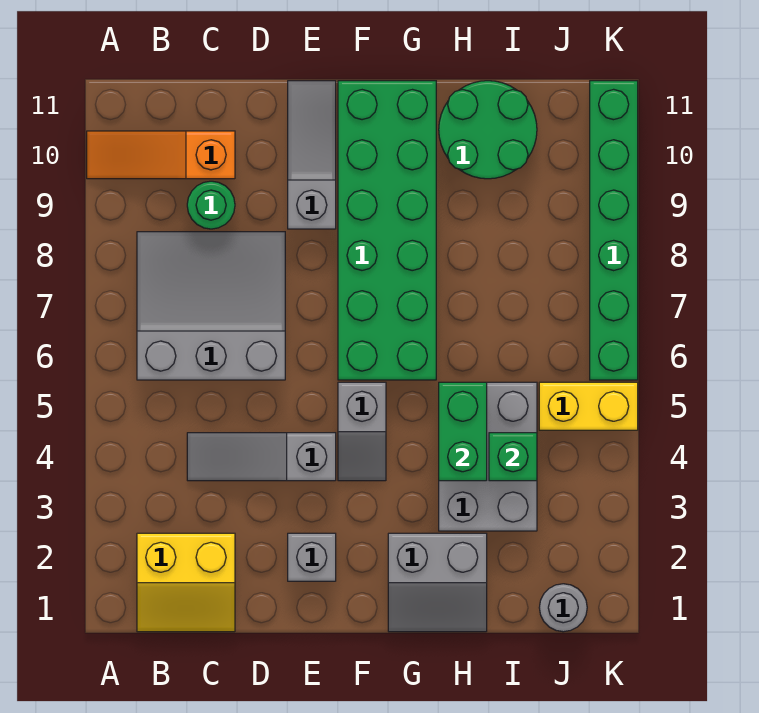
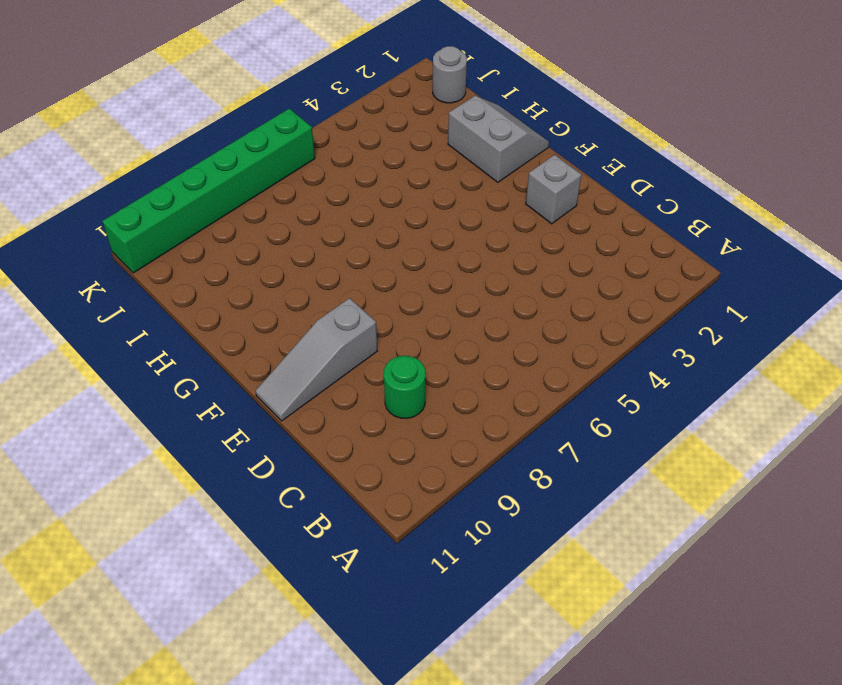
none -> orange 1x3 slope [87,131,235,179]
none -> yellow 2x2 slope [137,533,235,632]
none -> grey 3x3 slope [137,232,285,380]

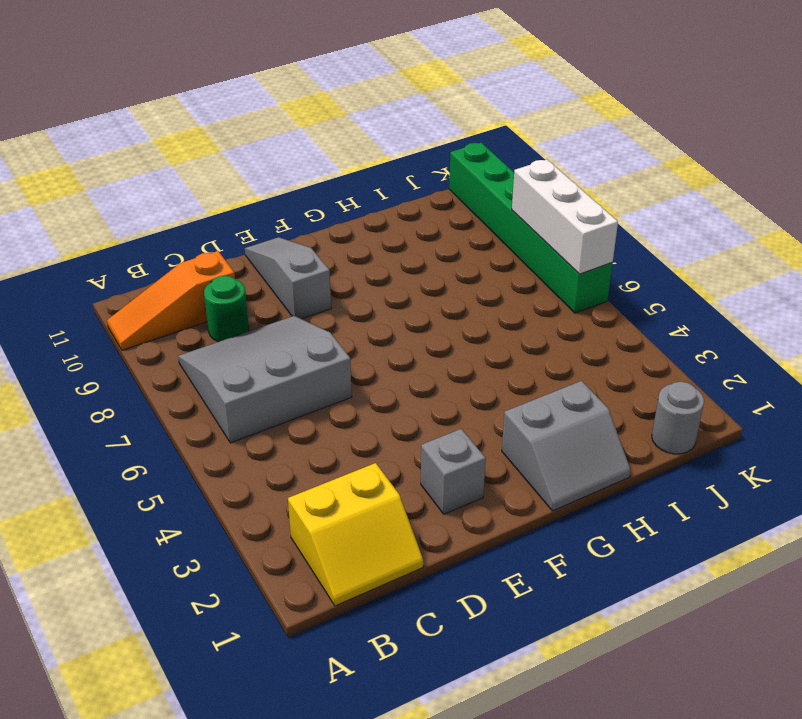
white 1x3 brick [512,159,618,274] -> none
none -> grey 1x3 slope [187,433,336,481]
none -> grey 1x2 slope [338,382,386,481]
none -> green 2x6 brick [338,81,436,380]

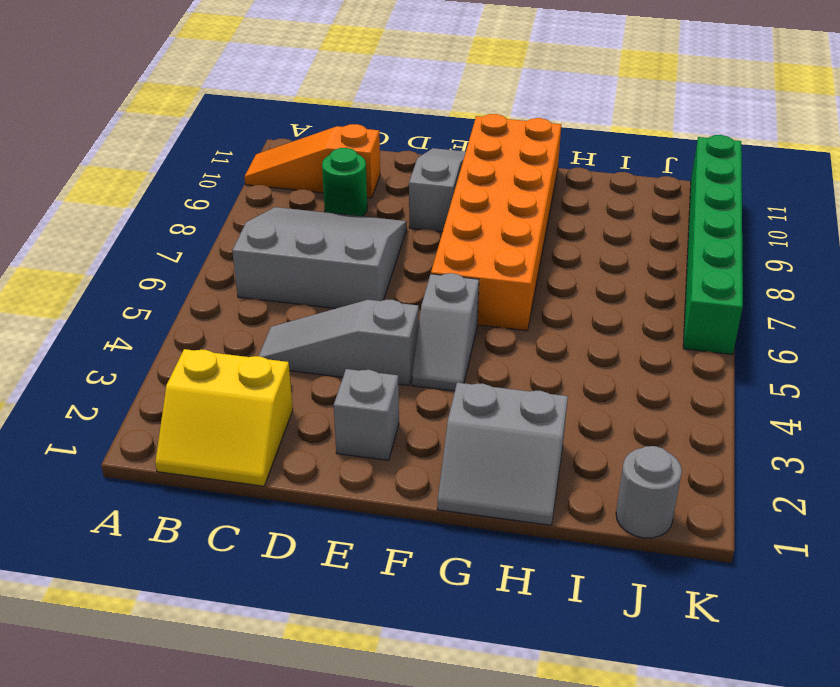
orange 2x6 brick [431,114,561,331] -> green 2x6 brick [338,81,436,380]
none -> grey 2x3 brick [439,382,537,531]
none -> green 2x2 round brick [439,81,537,179]
none -> yellow 1x2 brick [539,382,638,430]

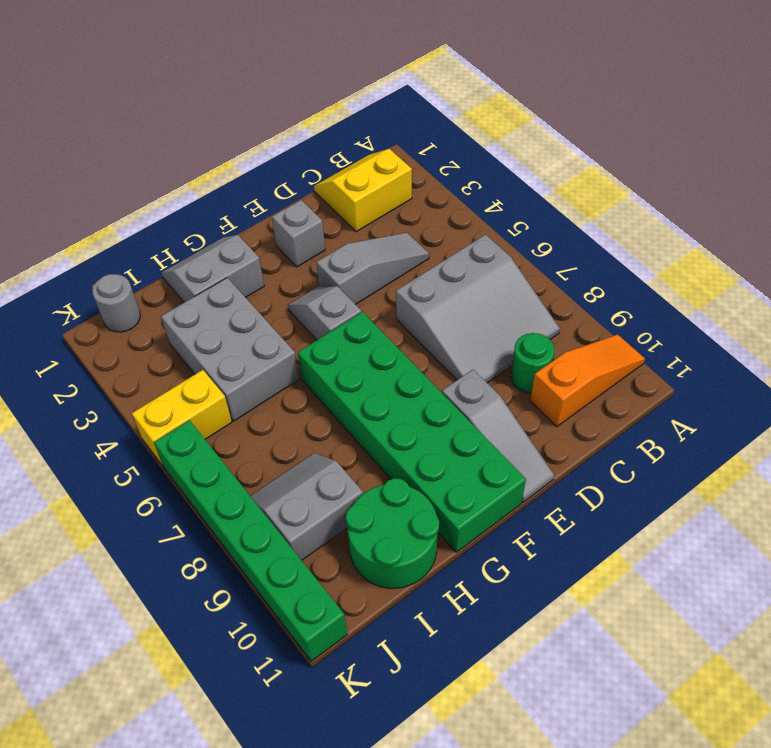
grey 2x2 slope [251,453,363,560] -> none
none -> green 1x2 brick [439,382,487,481]
none -> green 1x1 brick [489,433,537,481]

